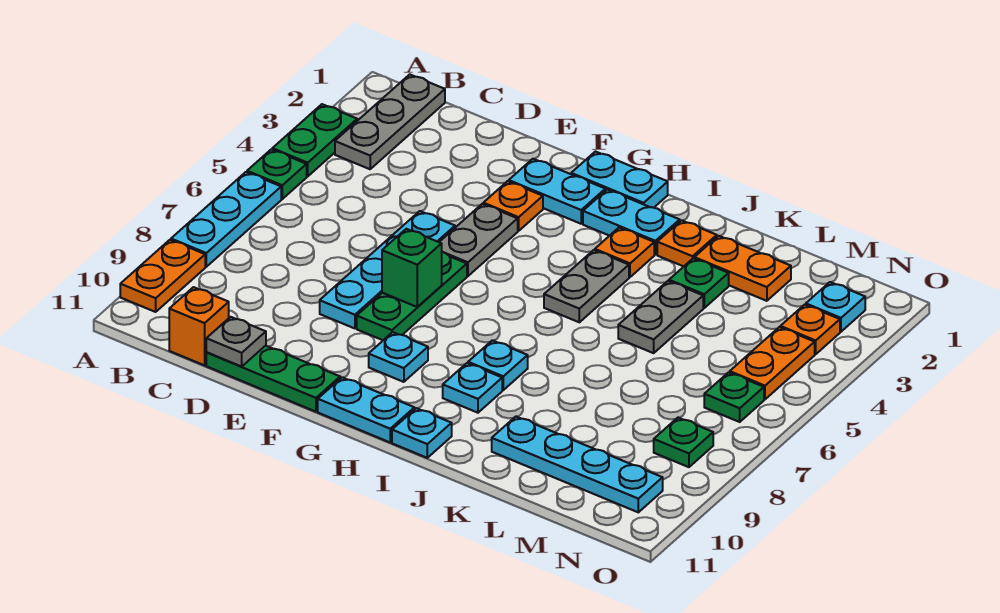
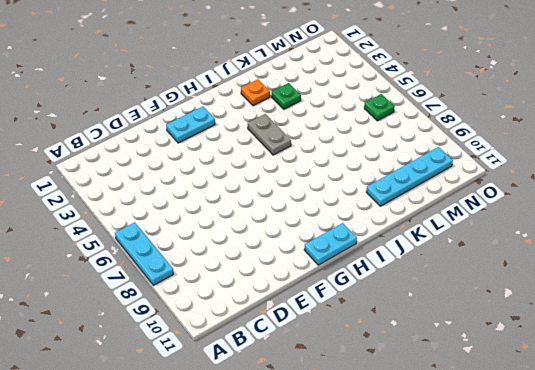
none -> green 1x2 plate [272,104,357,176]
none -> green 1x1 plate [247,149,307,199]
none -> orange 1x2 plate [120,240,205,312]
none -> grey 1x3 plate [335,74,445,169]

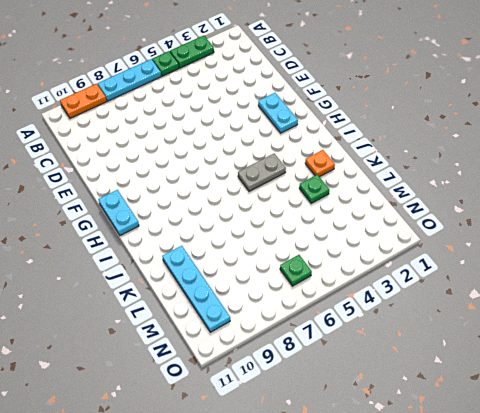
none -> grey 1x3 plate [335,74,445,169]
none -> orange 1x1 brick [169,287,229,365]
none -> green 1x3 plate [206,346,340,412]
none -> cyan 1x4 plate [320,211,455,328]

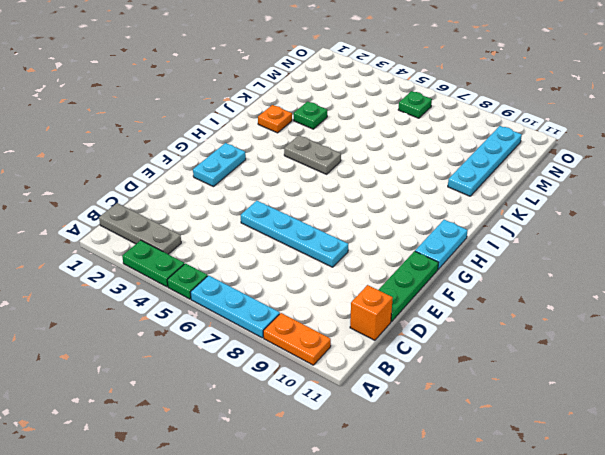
none -> orange 1x1 plate [483,181,543,231]
none -> grey 1x2 plate [440,204,518,276]
none -> green 1x3 plate [357,252,467,340]
none -> cyan 1x2 plate [571,152,668,208]

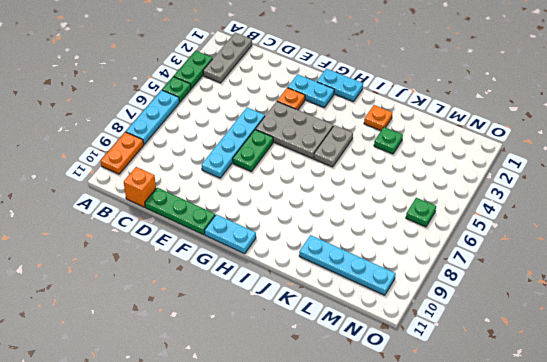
grey 2x3 plate [255,101,333,158] -> grey 1x2 plate [440,204,518,276]
green 1x2 plate [233,130,273,171] -> green 1x3 plate [357,252,467,340]
none -> cyan 1x1 plate [369,332,428,382]
none -> cyan 1x2 plate [583,190,680,255]
none -> orange 1x1 plate [595,228,654,277]
none -> cyan 1x1 plate [468,340,528,390]

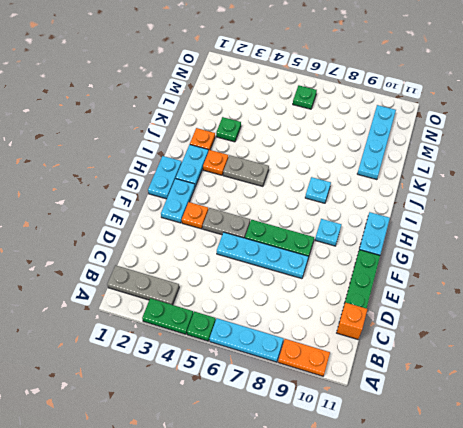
none -> cyan 1x1 plate [443,363,502,413]
none -> cyan 1x1 plate [392,408,452,458]
none -> orange 1x2 plate [694,236,791,301]
none -> grey 1x2 plate [618,281,703,353]

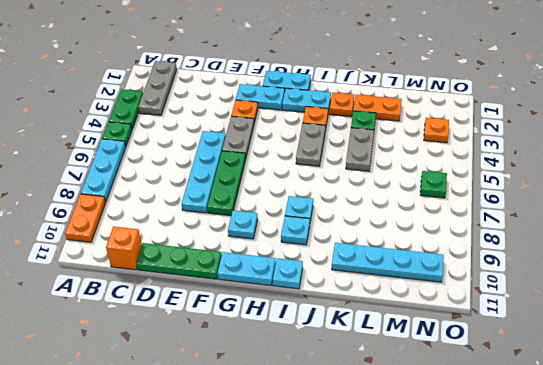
none -> cyan 1x1 plate [806,282,865,332]
none -> orange 1x2 plate [730,327,815,399]
none -> green 1x1 plate [654,418,713,467]
none -> grey 1x1 plate [206,317,266,366]

